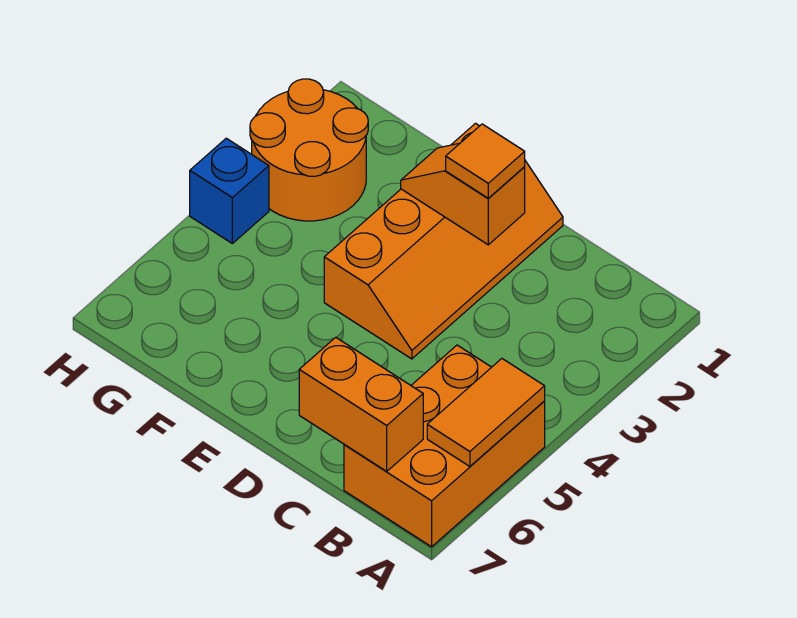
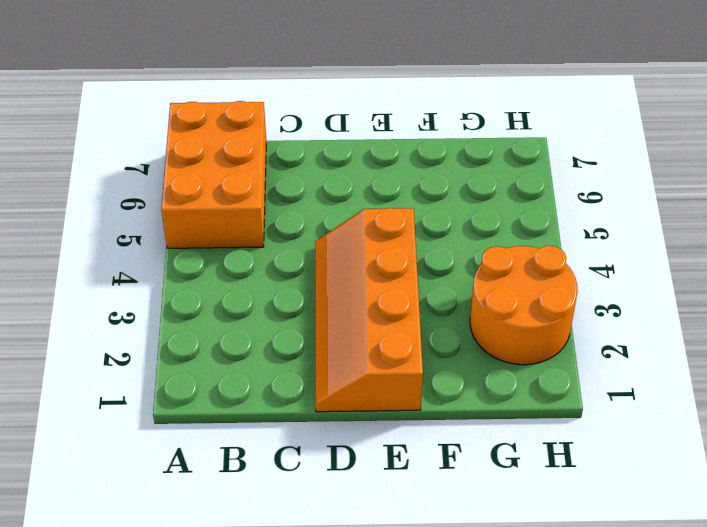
none -> blue 1x1 brick [190,138,269,243]
none -> orange 1x2 tile [427,359,545,466]

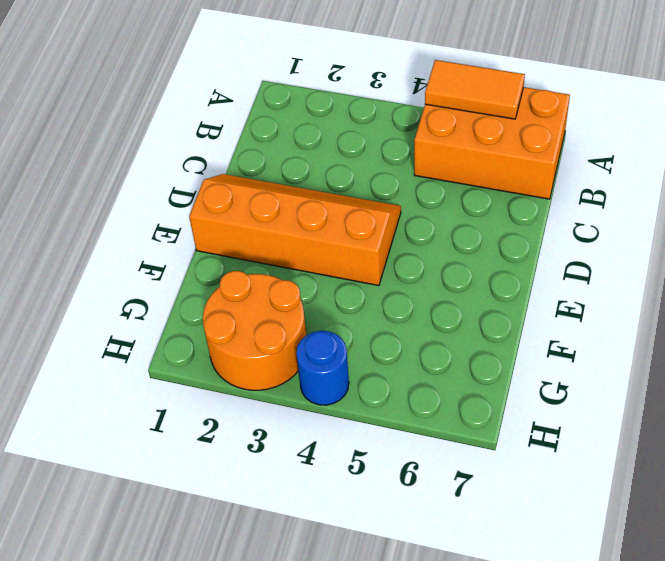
blue 1x1 round brick [296,331,349,405] -> blue 1x1 brick [190,138,269,243]
none -> orange 1x2 brick [299,337,423,471]
none -> orange 1x2 slope [401,143,525,245]

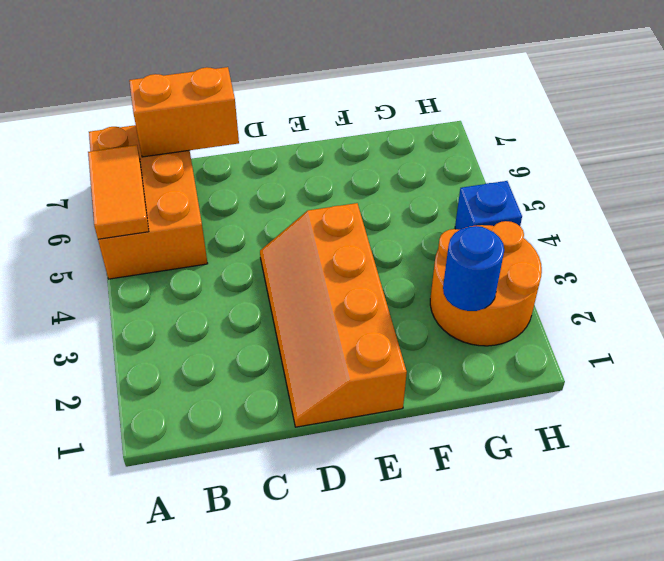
blue 1x1 round brick [443,226,504,311] -> none
none -> orange 1x2 slope [401,143,525,245]
none -> orange 1x1 tile [446,124,525,198]

